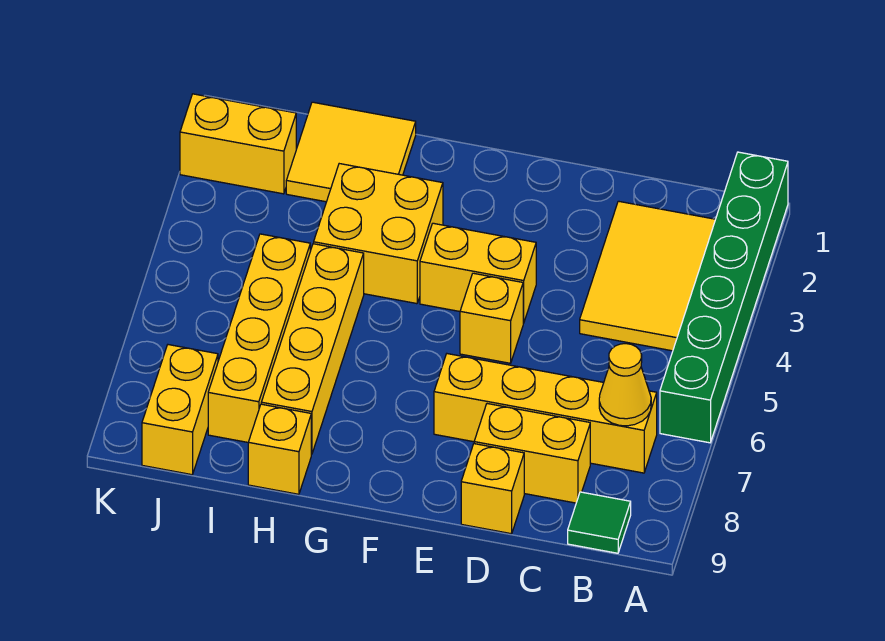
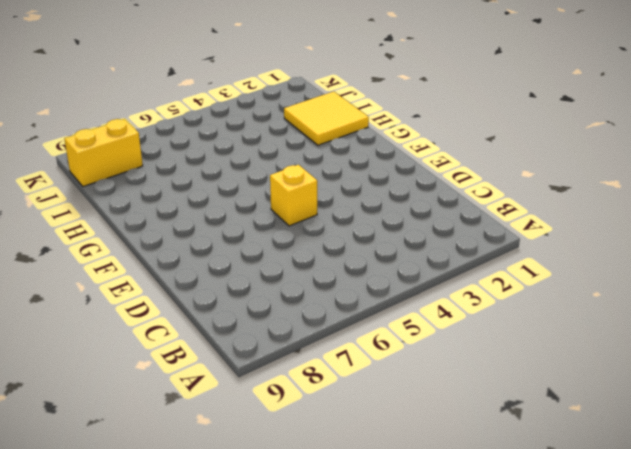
none -> green 1x6 brick [660,152,788,443]
none -> yellow 2x3 tile [580,201,715,351]
none -> yellow 1x4 brick [434,354,657,473]

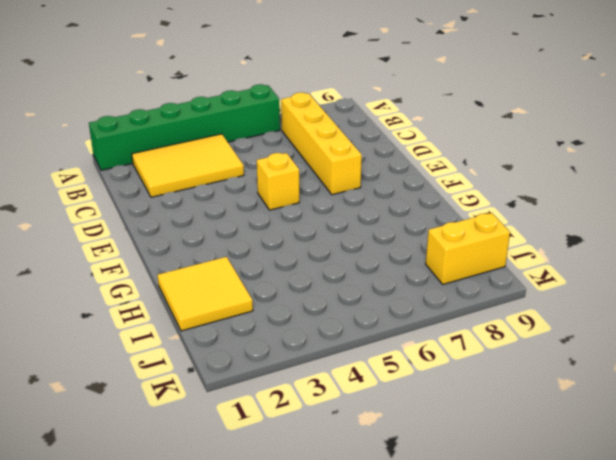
none -> green 1x1 tile [568,492,631,553]
none -> yellow 1x2 brick [474,404,590,503]
none -> yellow 1x1 brick [461,444,524,534]

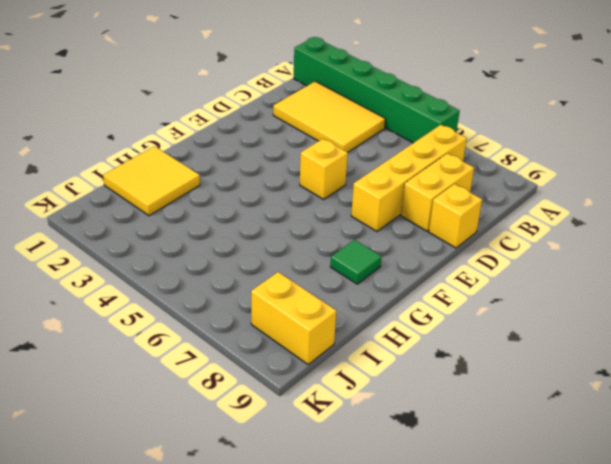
green 1x1 tile [331,240,381,284] -> green 1x1 tile moved to [568,492,631,553]
none -> yellow 1x2 brick [420,223,536,323]
none -> yellow 2x2 brick [314,164,443,304]
none -> yellow 1x4 brick [261,244,364,454]

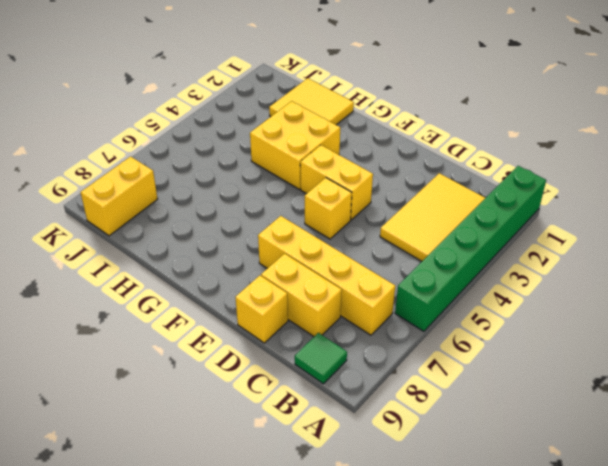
none -> yellow 1x4 brick [261,244,364,454]
none -> yellow 1x1 brick [248,404,311,494]
none -> yellow 1x4 brick [208,234,310,442]

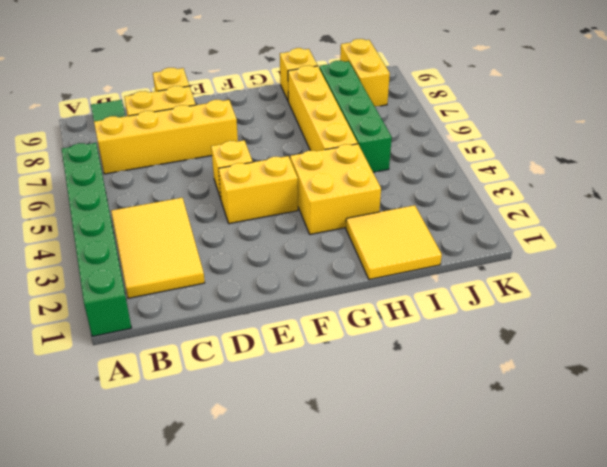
green 1x4 brick [319,61,392,172] -> yellow 1x4 brick [208,234,310,442]
none -> yellow 1x2 brick [180,94,296,194]
none -> yellow 1x1 cone [599,344,651,426]

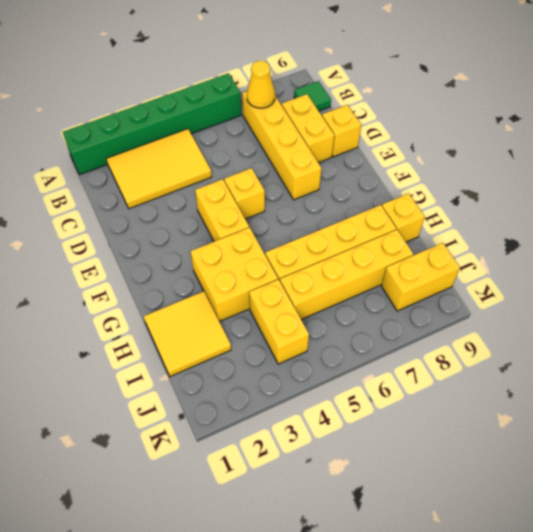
yellow 1x2 brick [249,280,309,364] -> yellow 1x2 brick moved to [180,94,296,194]

